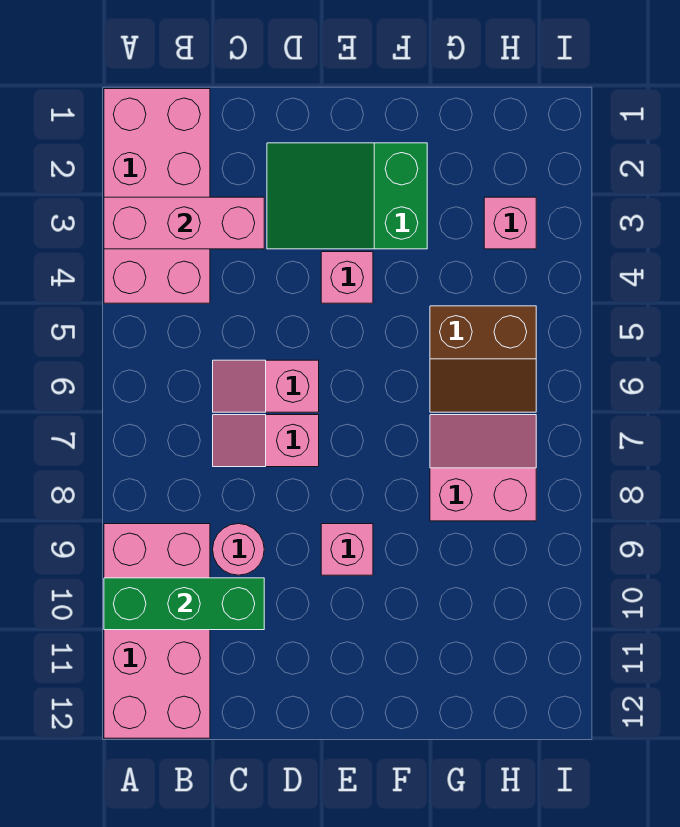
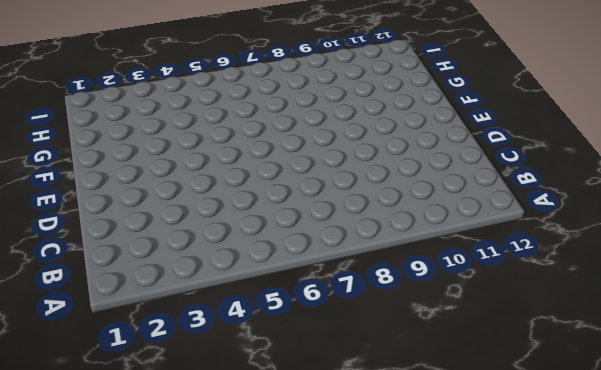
none -> pink 2x4 brick [104,89,210,303]
none -> pink 2x4 brick [104,524,210,738]
none -> pink 1x2 slope [213,360,319,412]

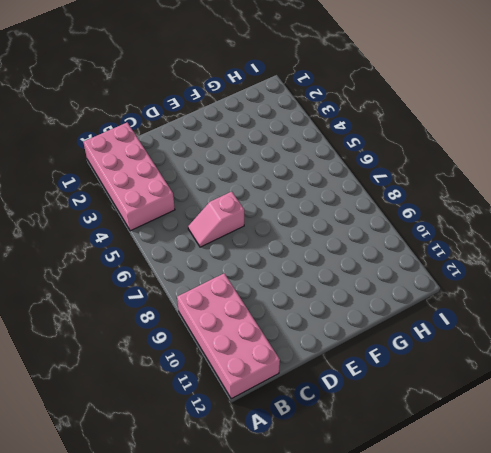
none -> pink 1x2 slope [213,415,319,467]
none -> pink 1x1 round brick [213,524,264,575]
none -> green 2x3 slope [267,143,427,249]

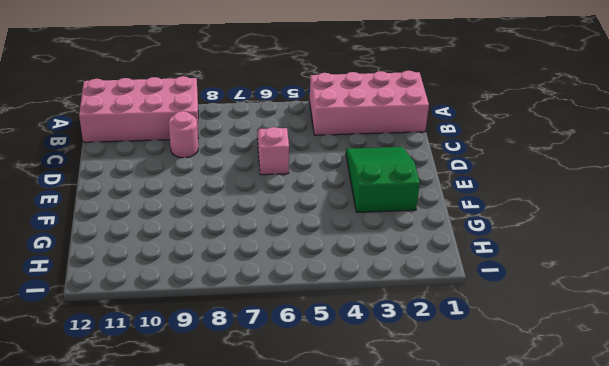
none -> pink 1x2 slope [213,415,319,467]
none -> pink 1x1 brick [321,252,373,303]
none -> pink 1x1 brick [321,524,373,575]

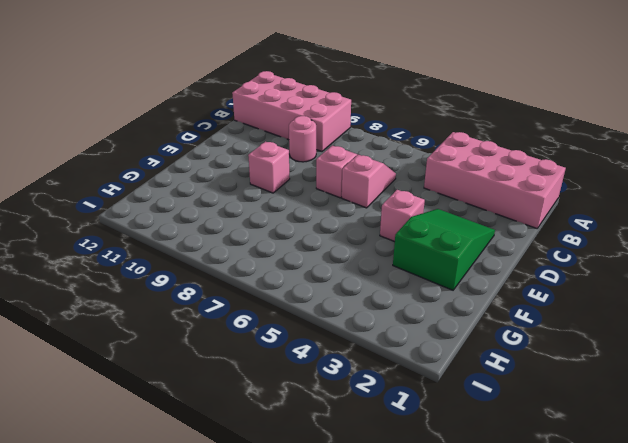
none -> brown 2x2 slope [430,306,536,412]
none -> pink 2x2 slope [430,415,536,521]
none -> pink 1x1 brick [484,197,536,249]

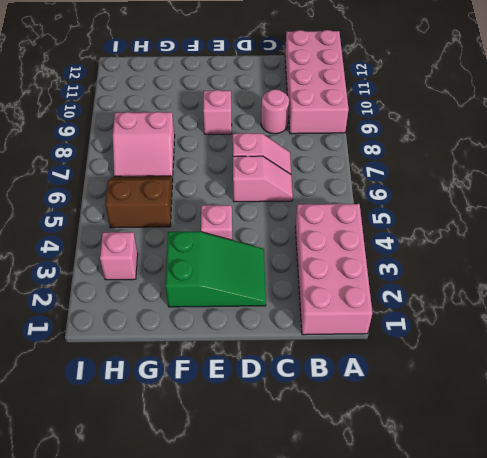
none -> pink 1x3 brick [104,197,264,249]
none -> green 1x3 brick [104,578,264,630]

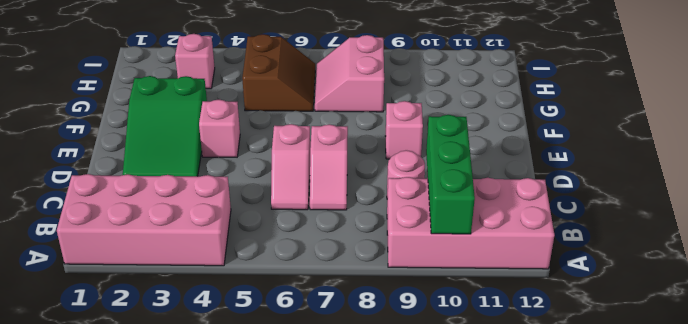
none -> pink 1x3 brick [104,197,264,249]

